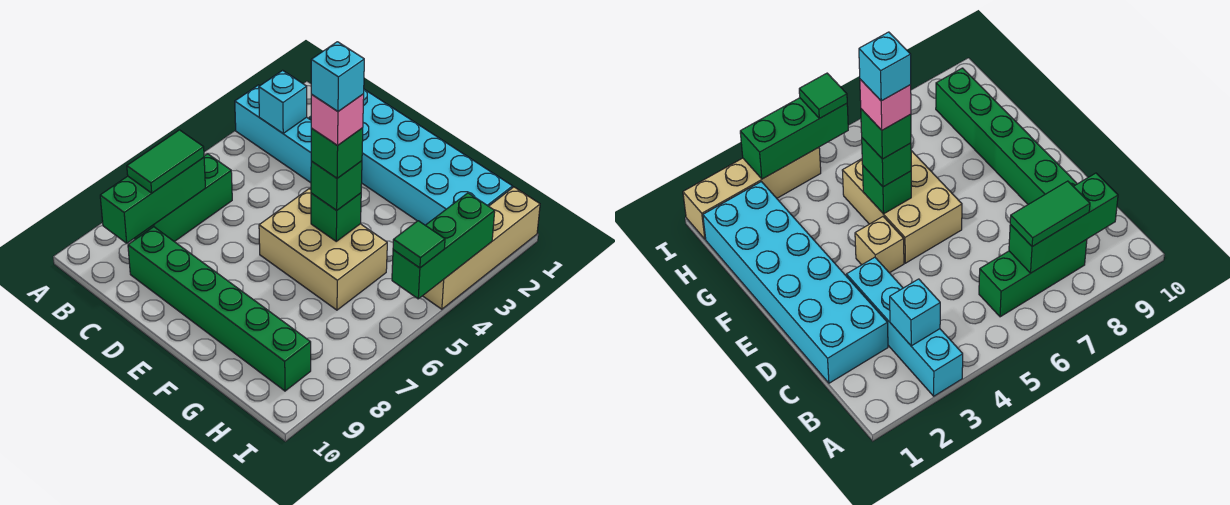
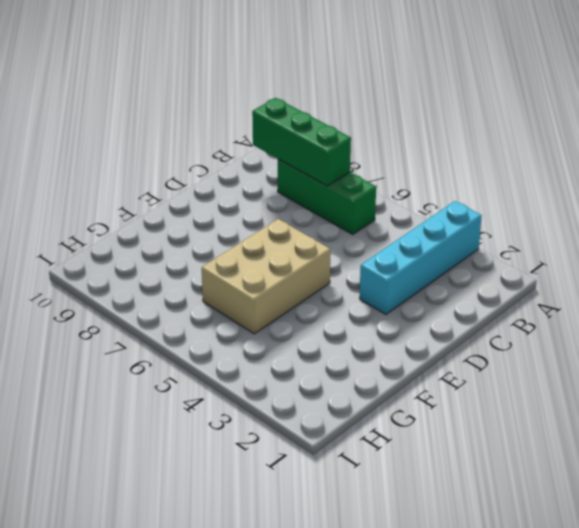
none -> cyan 2x6 brick [309,90,513,225]
none -> green 1x6 brick [128,227,311,391]
none -> tan 1x1 brick [855,217,904,273]

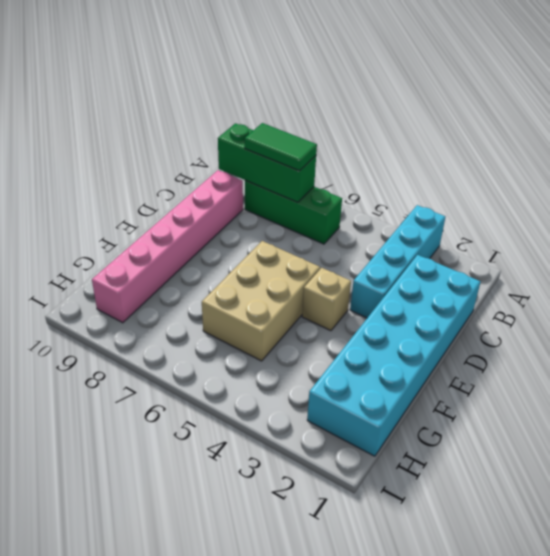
pink 1x6 brick [92,170,243,323] -> green 1x6 brick [128,227,311,391]
none -> tan 1x4 brick [423,187,540,309]
none -> cyan 1x1 brick [259,70,307,133]
none -> green 1x1 brick [311,193,361,241]

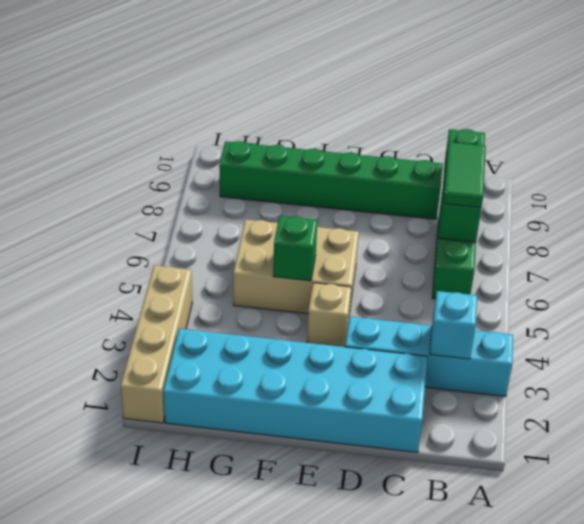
none -> green 1x3 brick [392,193,495,299]
none -> green 1x1 brick [311,161,362,210]
none -> green 1x1 tile [393,221,445,268]

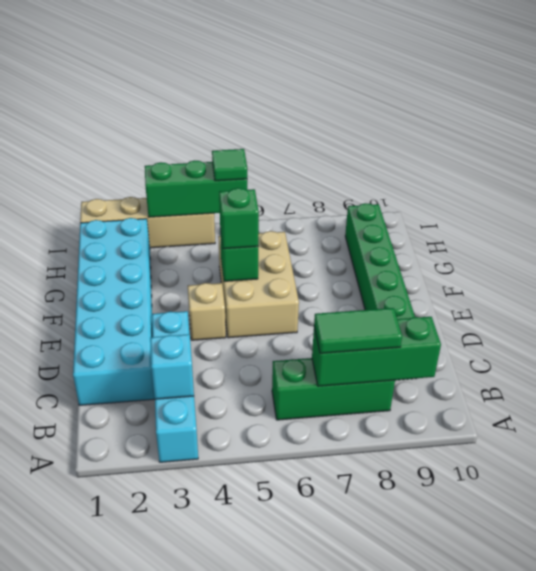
none -> green 1x1 brick [311,128,363,178]
none -> pink 1x1 brick [311,94,364,146]
none -> cyan 1x1 brick [311,42,364,111]

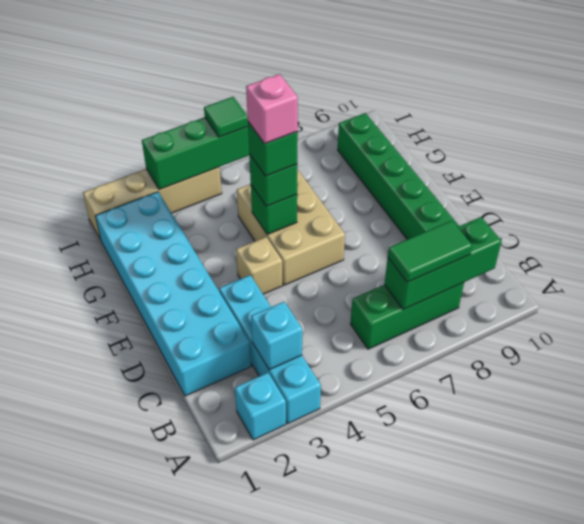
cyan 1x1 brick [235,373,286,440] -> cyan 1x1 brick moved to [311,42,364,111]

